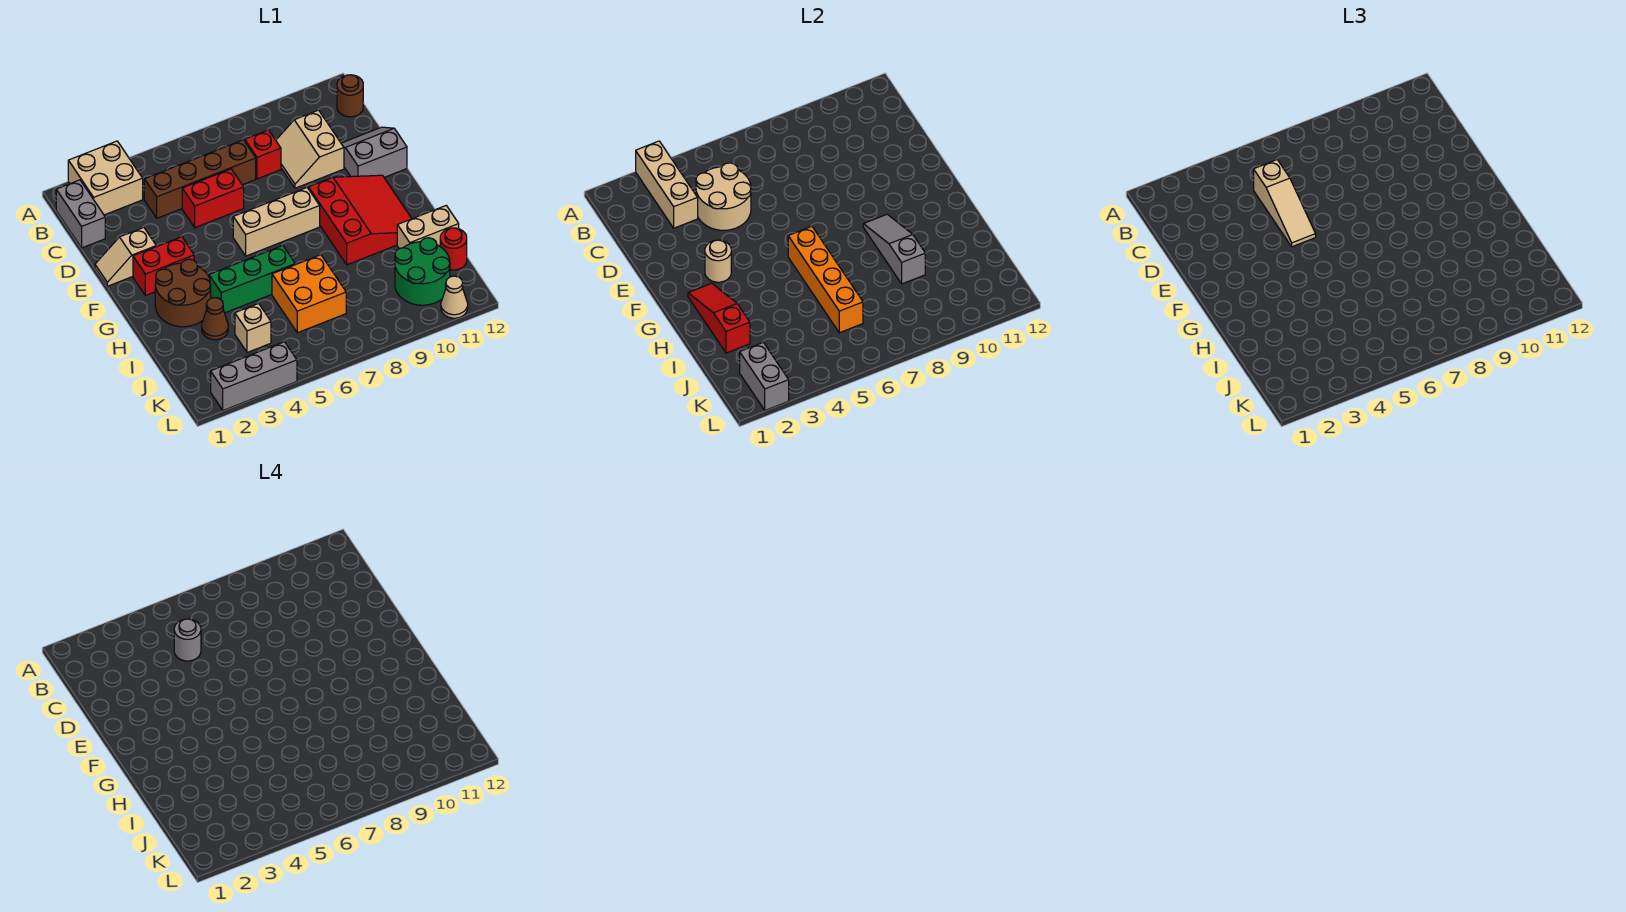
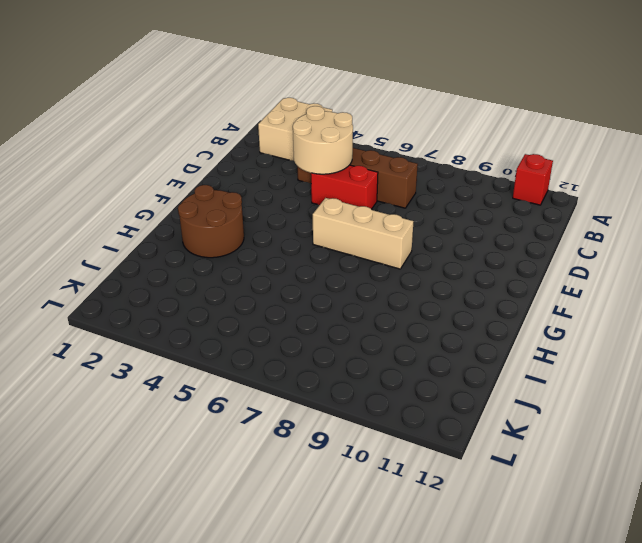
red 1x1 brick [513,154,553,205] -> red 1x1 brick moved to [245,130,281,179]
none -> grey 1x2 brick [56,180,105,248]
none -> brown 1x1 round brick [337,75,363,117]
none -> tan 2x2 slope [276,110,344,188]
none -> grey 2x2 slope [341,127,407,177]

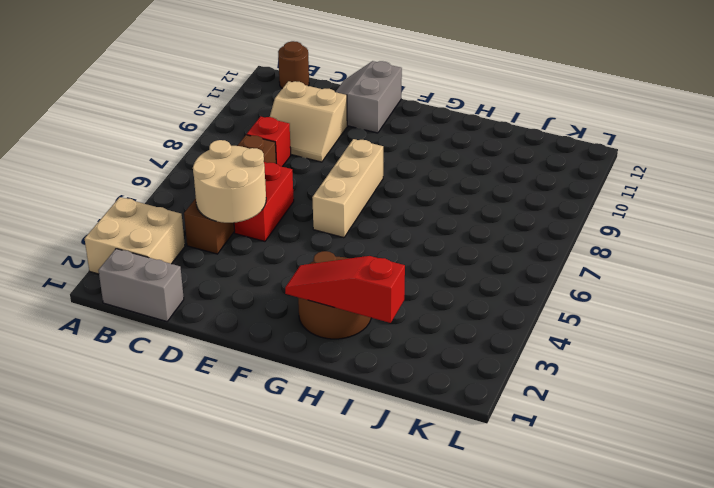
none -> tan 1x2 slope [95,228,156,286]
none -> red 1x2 brick [133,237,194,296]
none -> red 3x3 slope [309,175,412,265]
none -> green 1x3 brick [209,246,295,313]

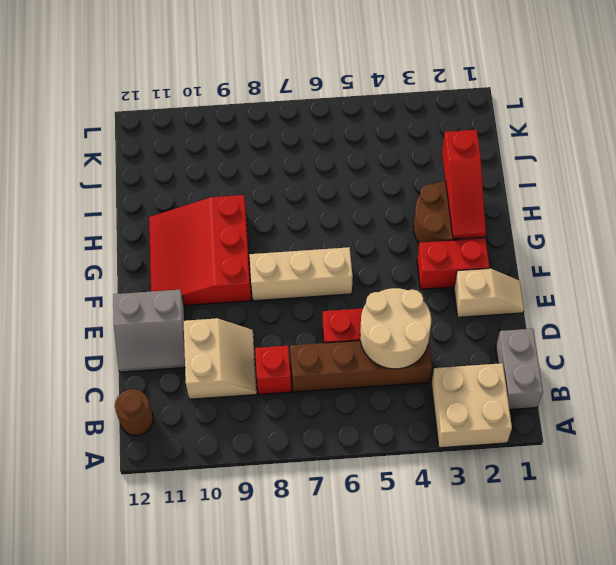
none -> green 1x3 brick [209,246,295,313]
none -> brown 1x1 cone [202,298,228,340]
none -> orange 2x2 brick [272,255,346,333]
none -> tan 1x2 brick [397,206,459,248]

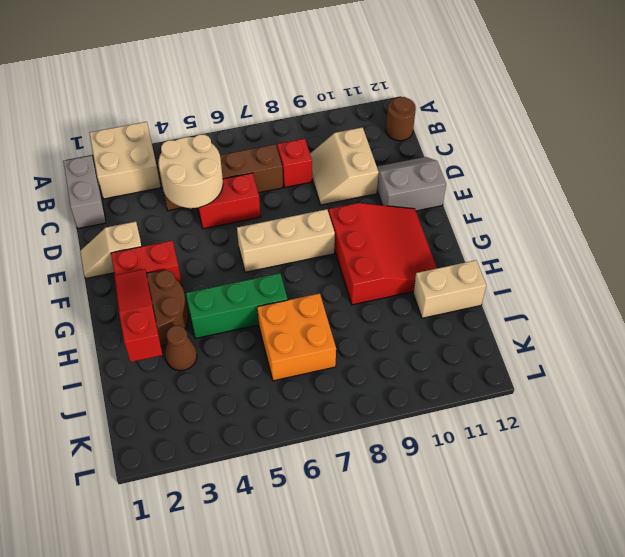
none -> tan 1x1 brick [235,304,271,352]
none -> green 2x2 round brick [395,238,450,305]
none -> red 1x1 round brick [440,228,467,270]
none -> grey 1x3 brick [211,342,297,410]

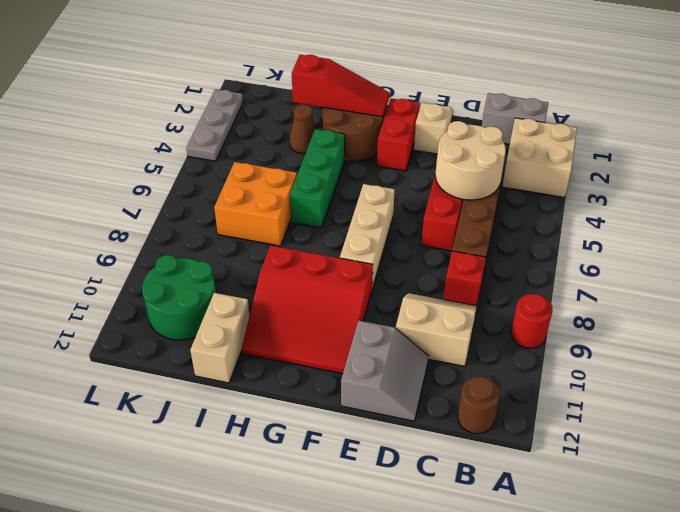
red 1x1 round brick [511,294,553,348] -> red 1x1 round brick moved to [440,228,467,270]
grey 1x3 plate [186,89,243,161] -> grey 1x3 brick [211,342,297,410]
none -> tan 1x1 brick [235,304,271,352]
none -> tan 1x1 cone [441,276,468,318]
none -> tan 1x3 brick [636,141,698,228]
none -> tan 1x1 round brick [705,240,731,282]

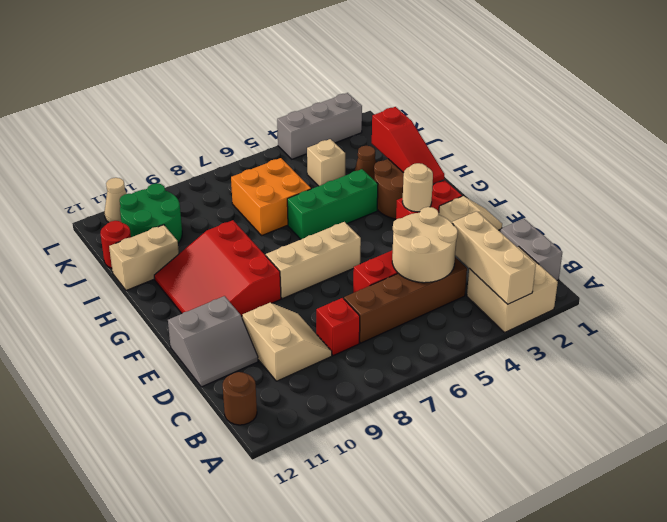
none -> orange 1x4 brick [788,226,863,333]
none -> grey 1x3 slope [863,214,925,284]
none -> grey 1x2 brick [740,342,789,410]
none -> tan 1x3 slope [1254,160,1316,247]

